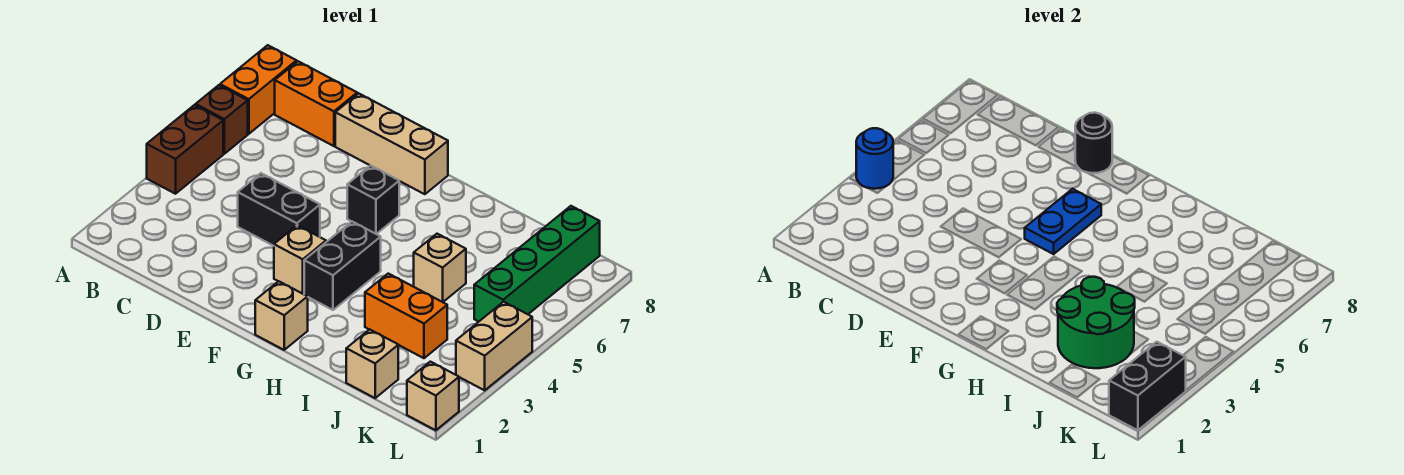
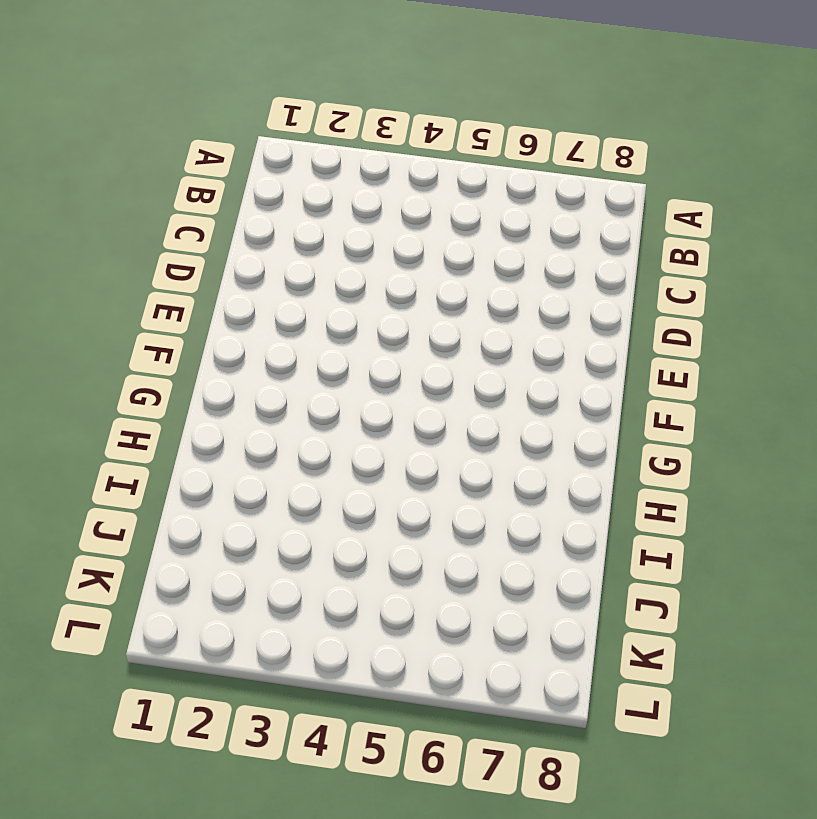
none -> brown 1x2 brick [147,105,223,194]
none -> brown 1x1 brick [196,85,248,154]
none -> orange 1x2 brick [220,45,297,134]

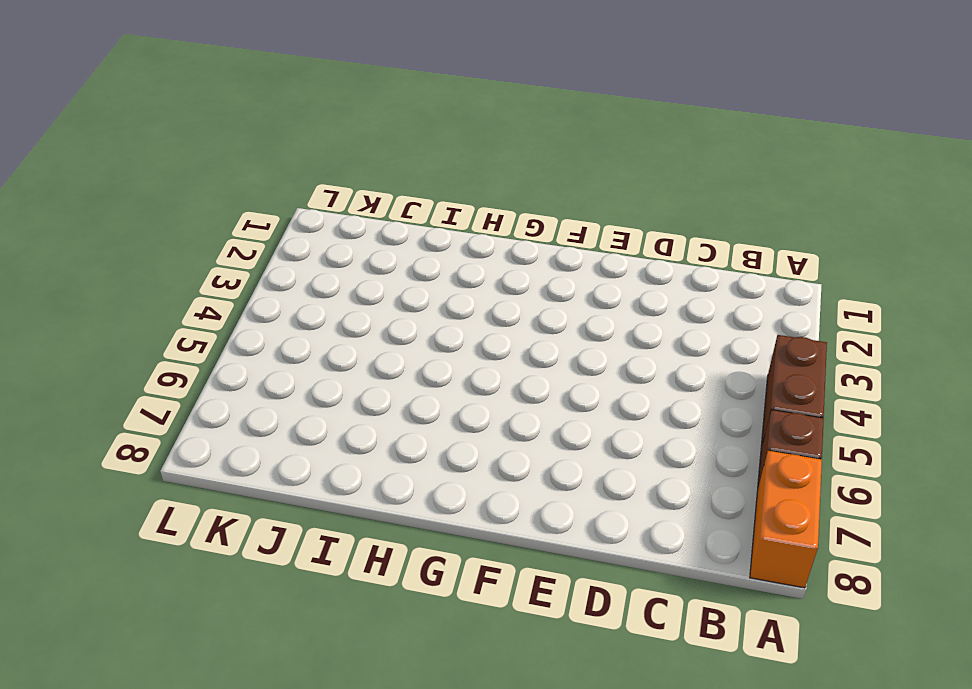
none -> orange 1x2 brick [275,61,357,146]
none -> black 1x2 brick [238,173,320,246]
none -> tan 1x3 brick [335,93,448,194]

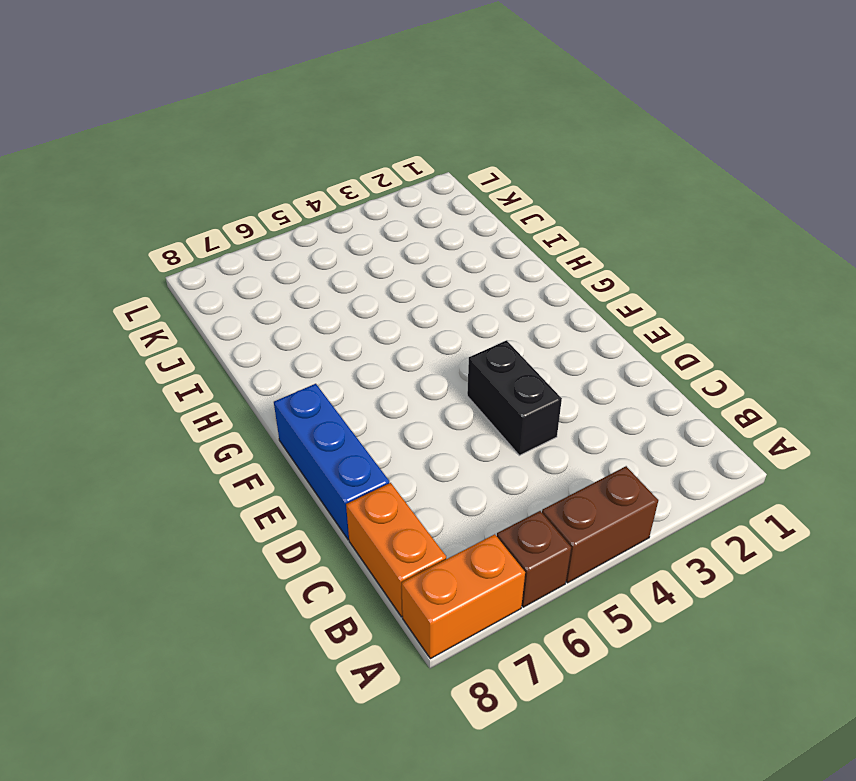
blue 1x3 brick [274,384,389,540] -> tan 1x3 brick [335,93,448,194]
none -> tan 1x1 brick [274,225,326,294]
none -> black 1x1 brick [347,165,399,234]
none -> tan 1x1 brick [255,281,308,350]

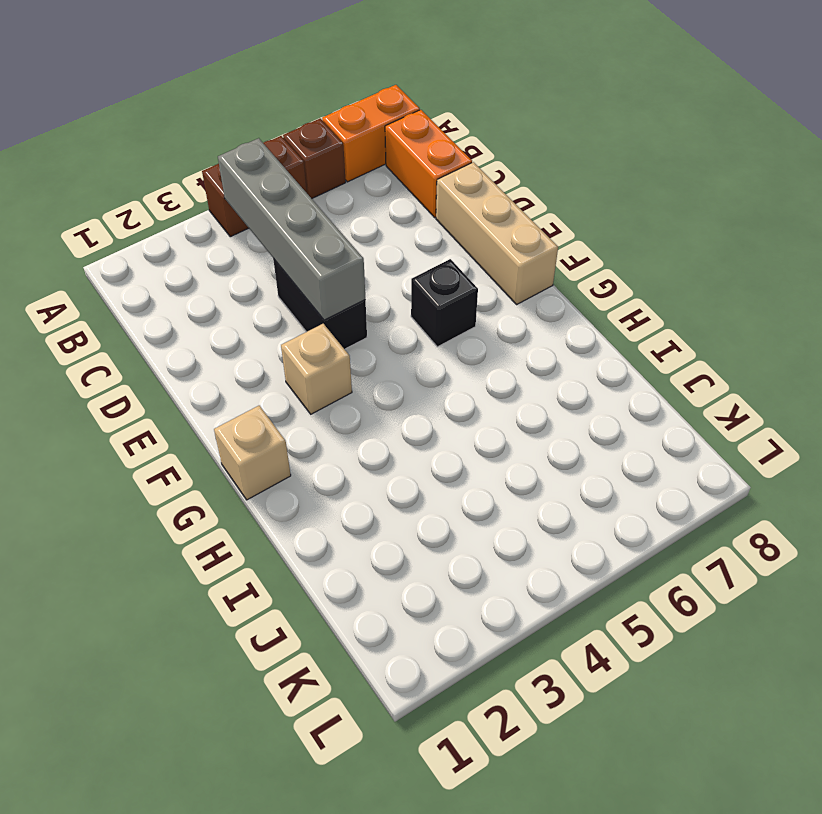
grey 1x4 brick [218,138,365,320] -> none
none -> black 1x2 brick [304,222,381,310]
none -> orange 1x2 brick [365,274,447,358]
none -> tan 1x1 brick [414,234,466,302]

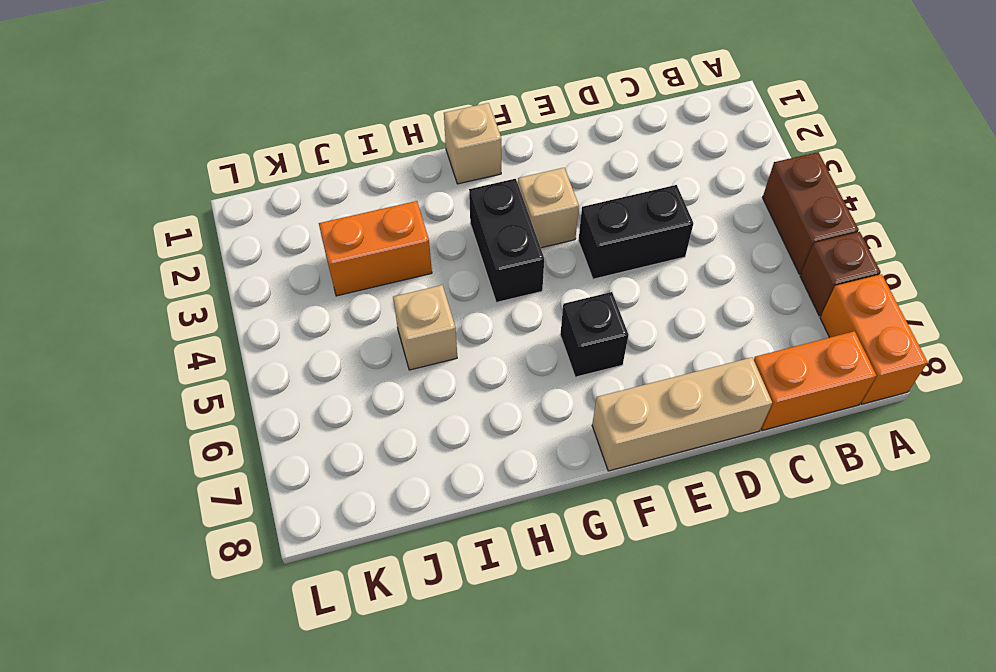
none -> tan 1x1 brick [346,329,398,398]
none -> green 1x4 brick [474,206,600,322]
none -> tan 1x1 brick [407,362,459,430]

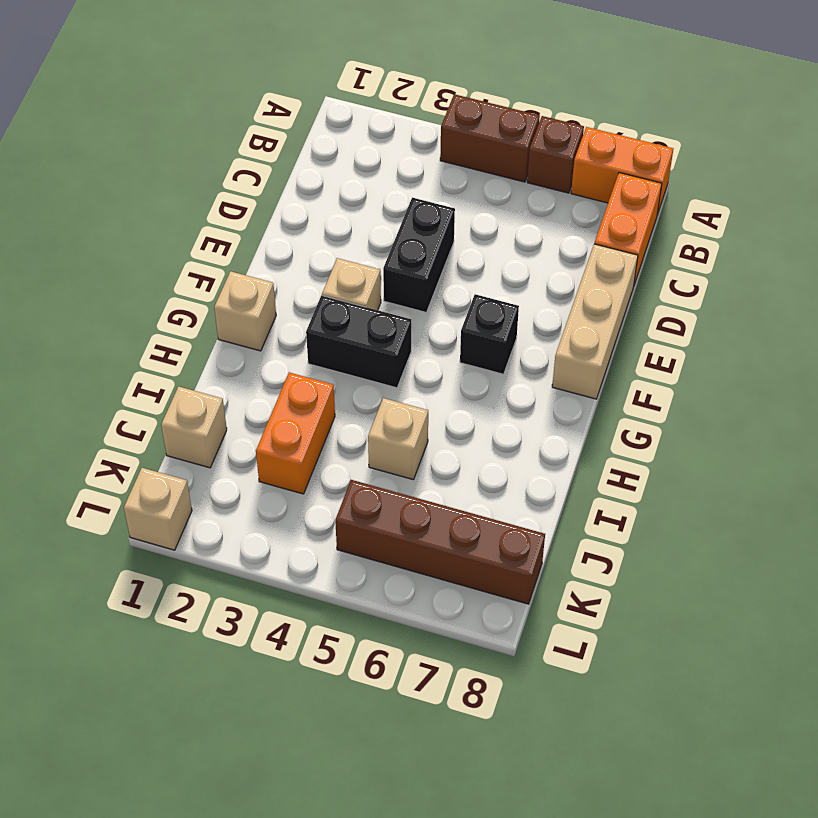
brown 1x4 brick [335,480,545,604] -> green 1x4 brick [474,206,600,322]
none -> tan 1x2 brick [456,302,532,390]
none -> blue 1x1 round brick [856,128,893,189]
none -> black 1x1 round brick [1075,113,1112,173]

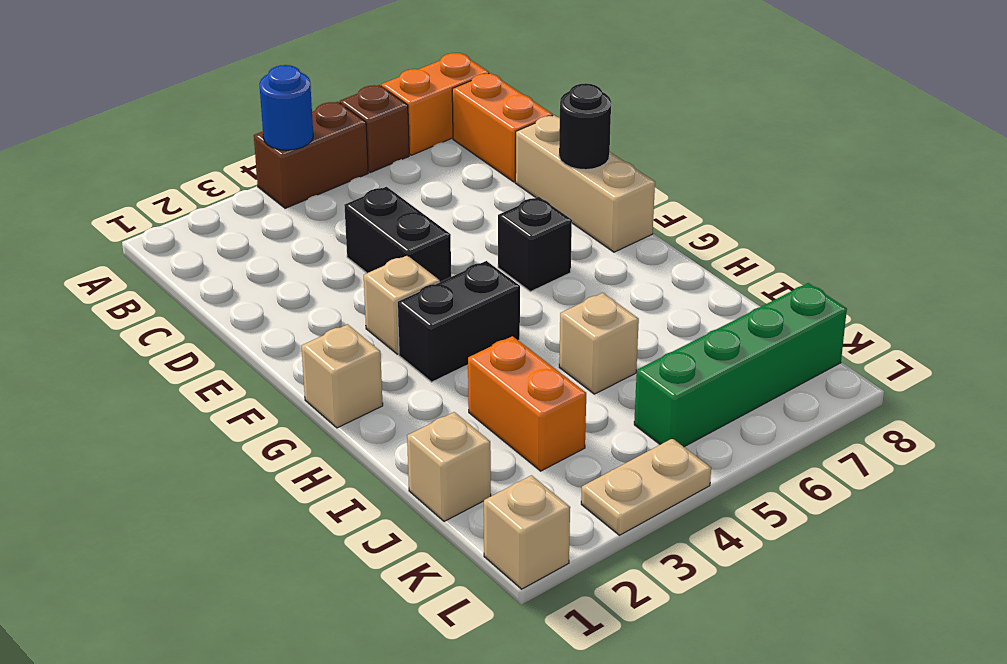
tan 1x2 plate [581,438,711,535] -> tan 1x2 brick [456,302,532,390]
none -> blue 1x2 plate [1025,189,1101,254]
none -> green 2x2 round brick [1057,277,1135,368]
none -> black 1x2 brick [1109,342,1186,430]

